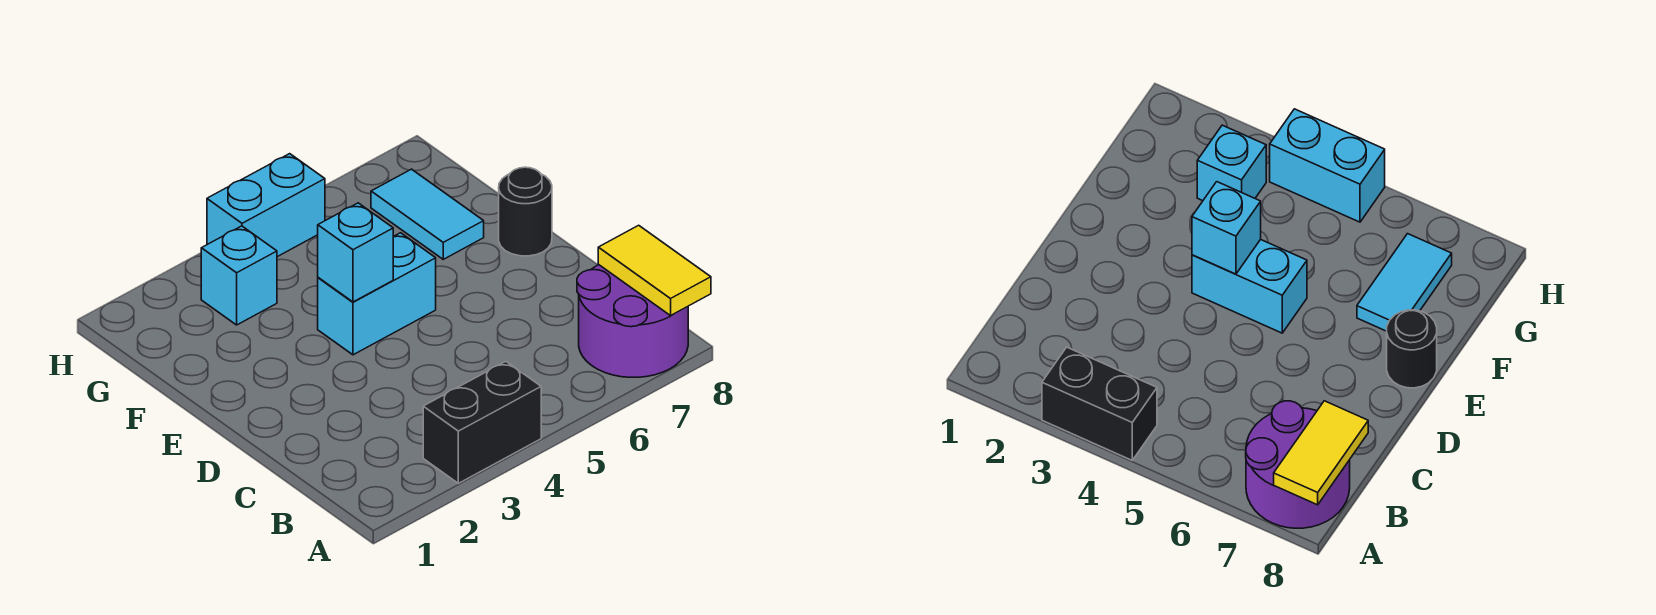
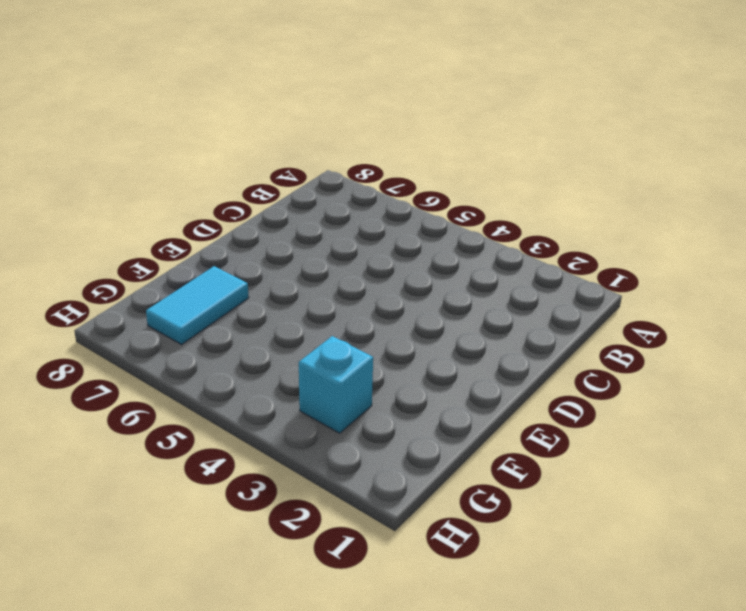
none -> black 1x2 brick [423,362,541,483]
none -> purple 2x2 round brick [577,265,688,377]

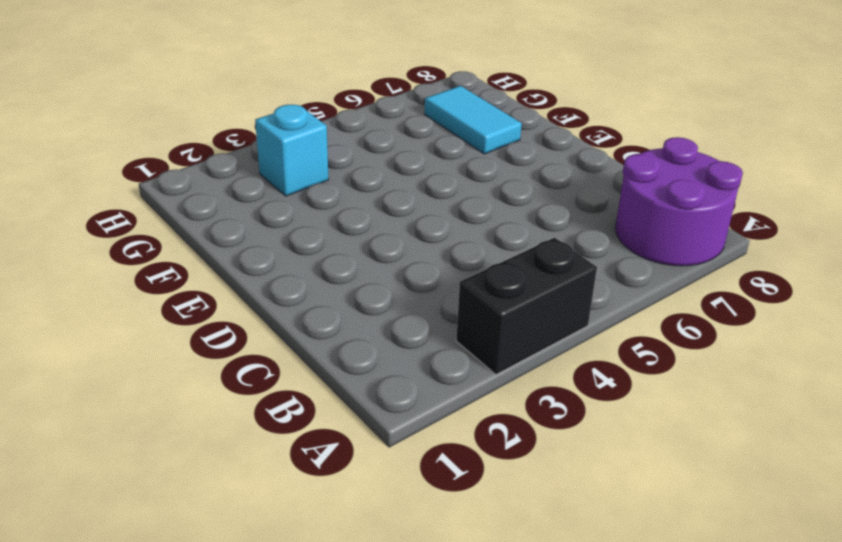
none -> cyan 1x2 brick [318,233,436,355]
none -> black 1x1 round brick [499,167,552,256]

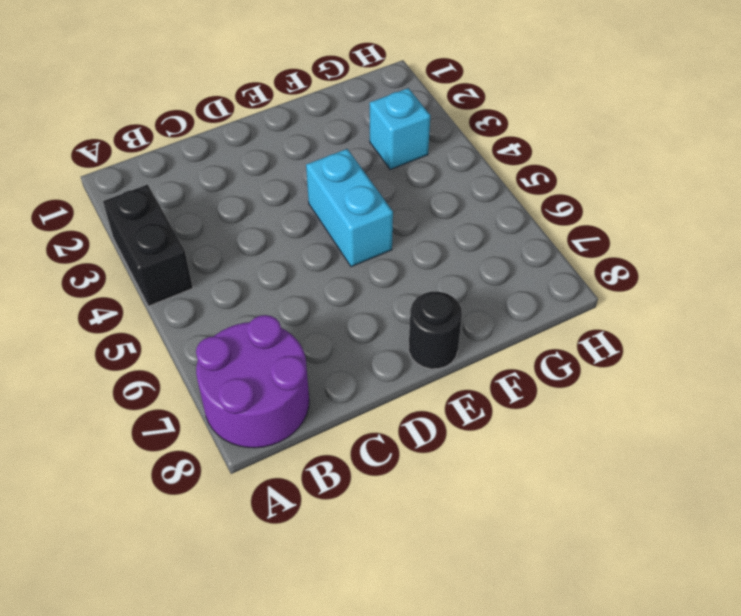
none -> cyan 1x2 tile [371,169,484,259]
none -> cyan 1x2 brick [207,154,325,257]

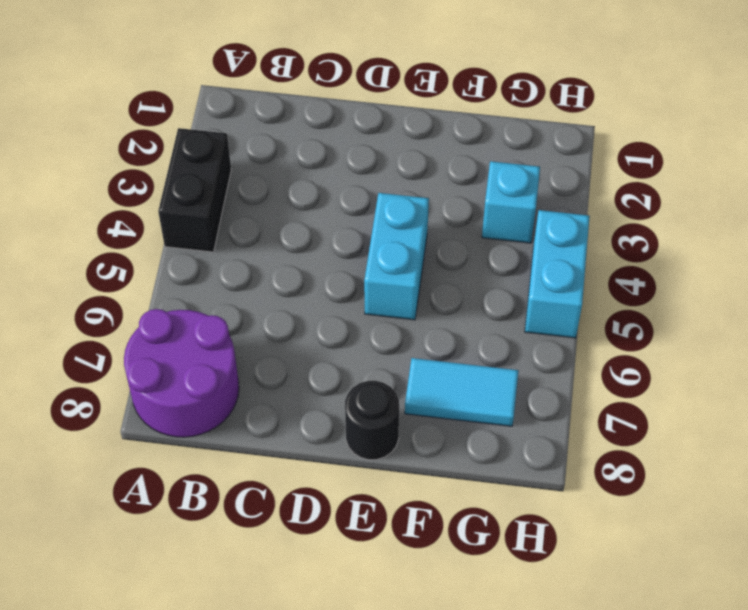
none -> yellow 1x2 tile [598,225,711,316]
none -> cyan 1x1 brick [318,203,393,302]

